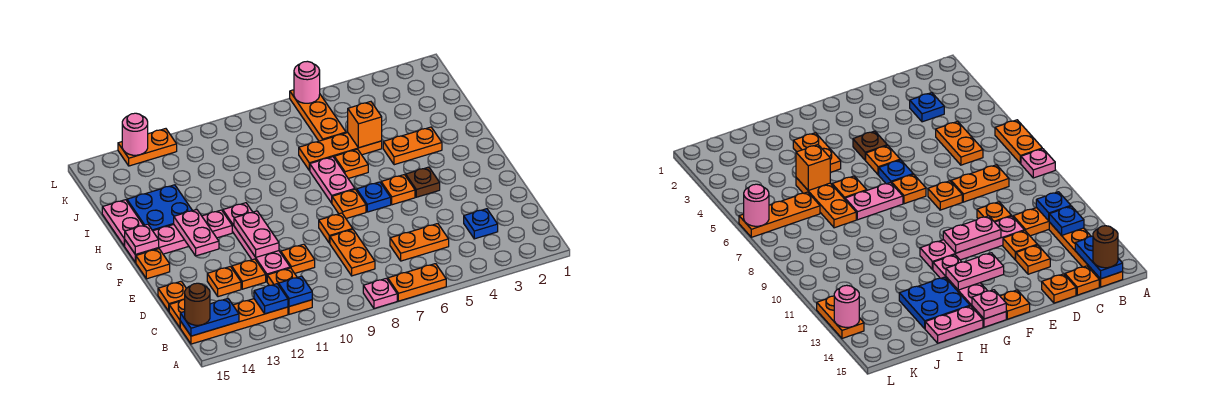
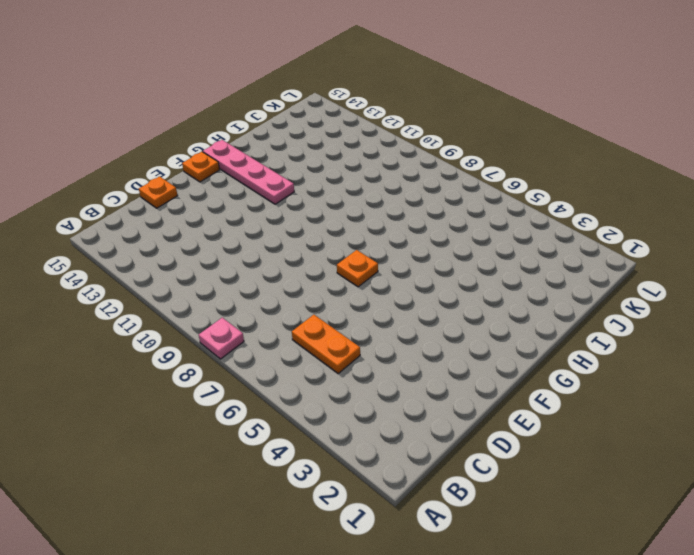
none -> orange 1x2 plate [388,264,446,301]
none -> orange 1x2 plate [267,268,312,314]
none -> orange 1x4 plate [180,299,288,344]
none -> blue 1x1 plate [464,209,498,239]

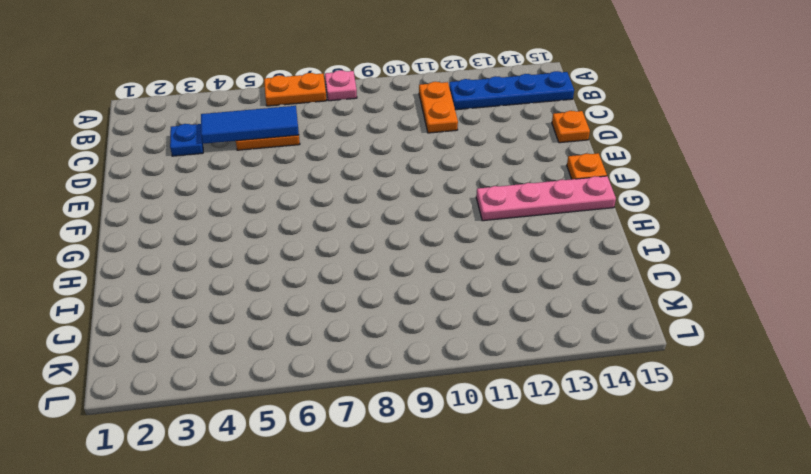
blue 1x4 plate [449,71,574,110] -> orange 1x4 plate [180,299,288,344]
blue 1x3 tile [201,106,299,144] -> none
none -> orange 1x2 plate [330,230,375,276]
none -> orange 1x1 plate [169,299,185,327]
none -> orange 1x1 plate [281,244,315,273]
none -> pink 1x4 plate [223,203,290,281]

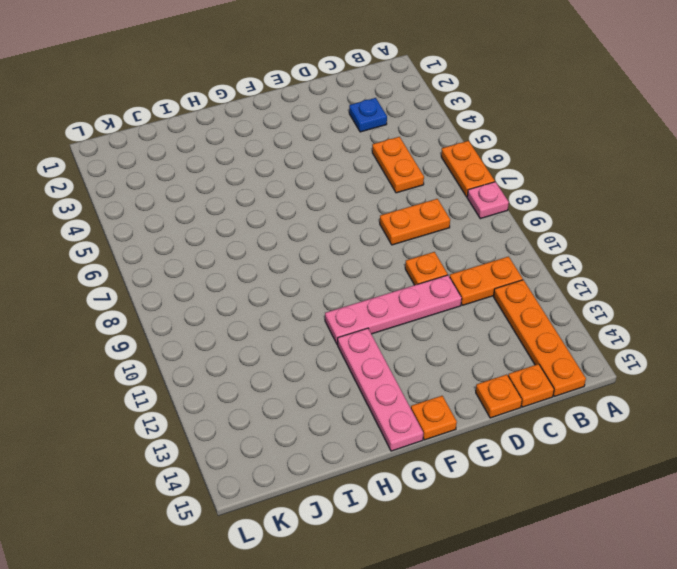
none -> orange 1x1 plate [232,259,266,289]
none -> orange 1x1 plate [207,266,241,297]
none -> orange 1x1 plate [319,213,353,243]
none -> brown 1x1 plate [406,167,440,197]

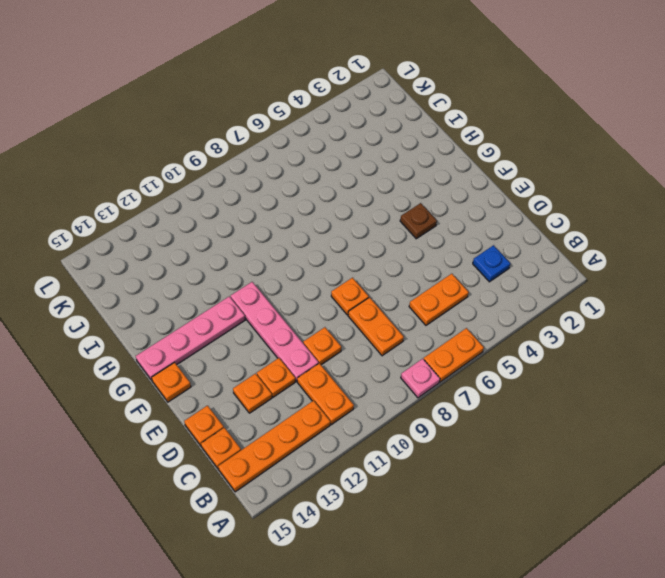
none -> orange 1x1 plate [381,175,415,205]
none -> blue 1x1 plate [357,182,391,212]
none -> orange 1x1 plate [332,189,366,219]
none -> pink 1x2 plate [310,157,355,203]

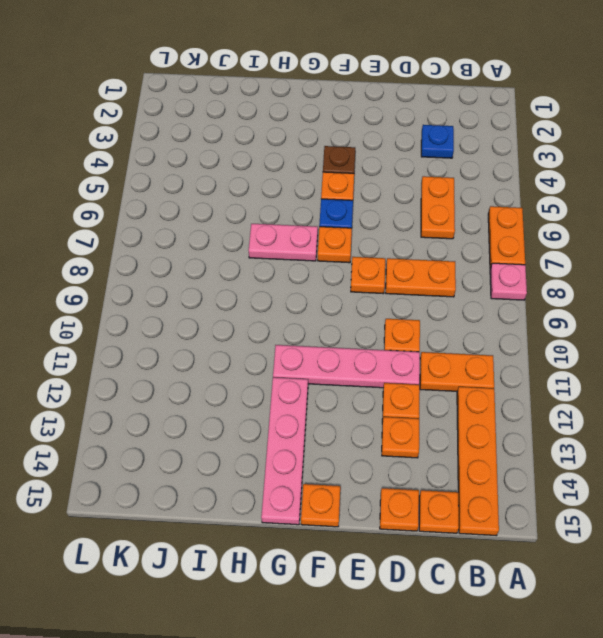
none -> orange 1x2 plate [383,127,442,165]
none -> orange 1x1 plate [334,149,368,179]
none -> blue 2x2 plate [127,185,192,231]
none -> pink 1x2 plate [102,200,143,246]

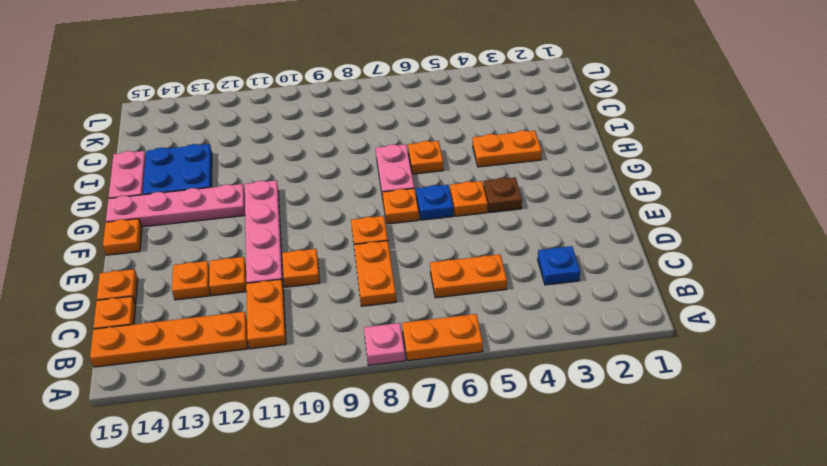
none -> orange 1x3 plate [299,133,382,171]
none -> orange 1x3 plate [290,90,346,141]
none -> orange 1x2 plate [118,129,177,166]
none -> blue 1x1 plate [279,276,312,307]

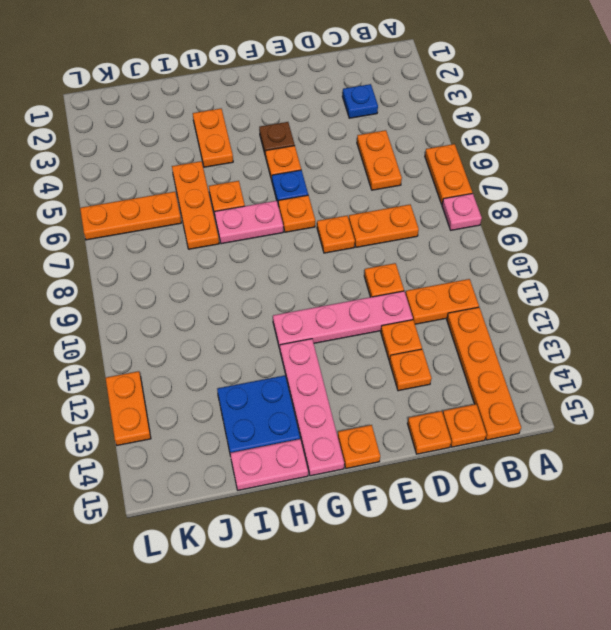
none -> blue 1x1 plate [279,276,312,307]
none -> blue 1x1 plate [254,284,288,314]
none -> blue 1x2 plate [180,298,239,336]
none -> pink 1x2 plate [234,211,279,257]

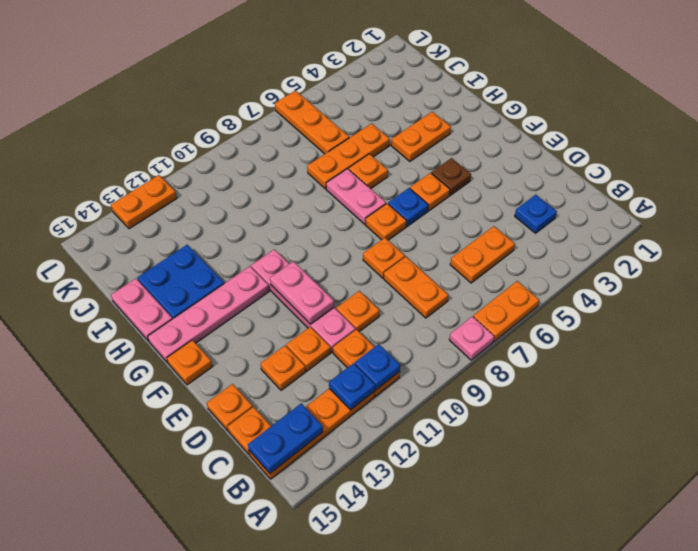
none -> pink 1x2 plate [174,209,219,256]
none -> pink 1x1 plate [124,224,159,254]
none -> orange 1x1 brick [348,102,382,148]
none -> pink 1x1 round brick [294,61,320,103]

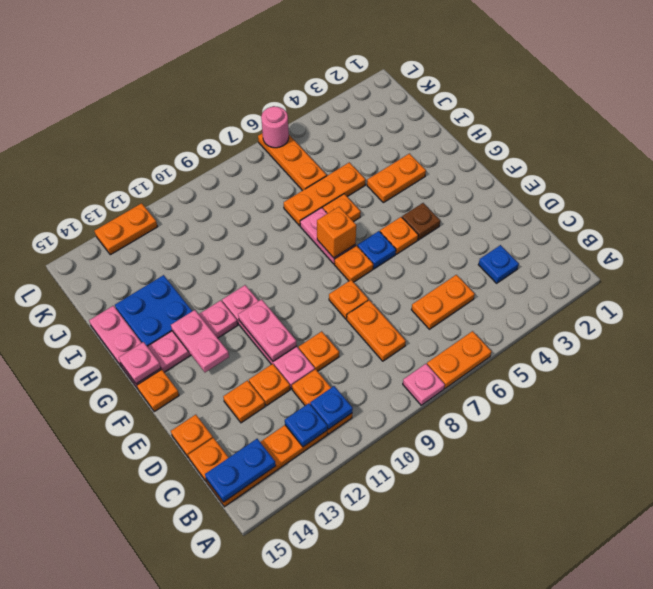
orange 1x1 brick [317,207,356,258] -> orange 1x1 brick moved to [348,102,382,148]
none -> pink 1x1 round brick [122,113,148,155]
none -> brown 1x1 round brick [185,283,210,325]

